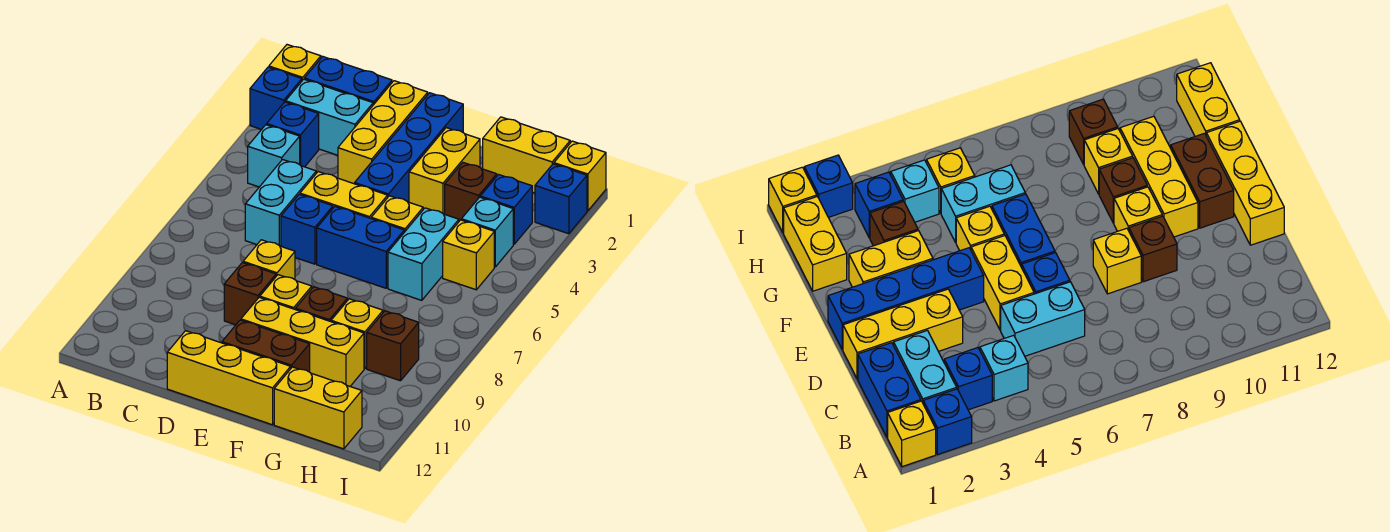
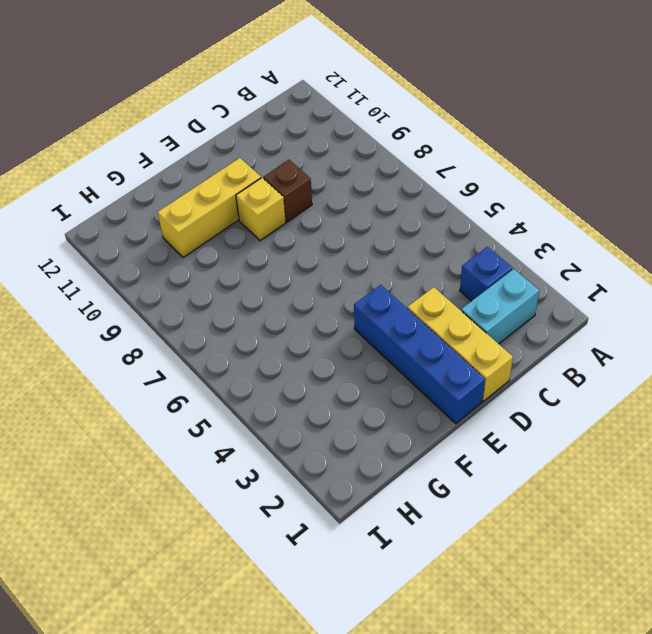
none -> yellow 1x1 brick [269,45,321,80]
none -> blue 1x1 brick [250,67,302,130]
none -> blue 1x2 brick [305,57,392,105]
none -> cyan 1x1 brick [248,125,300,187]

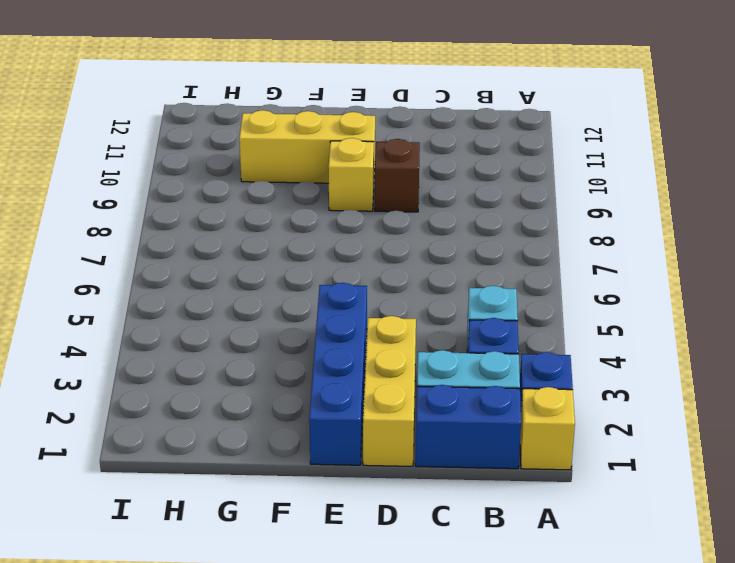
none -> cyan 1x2 brick [245,160,316,246]
none -> yellow 1x2 brick [300,172,388,218]
none -> blue 1x1 brick [281,194,333,264]
none -> yellow 1x1 brick [243,240,295,279]

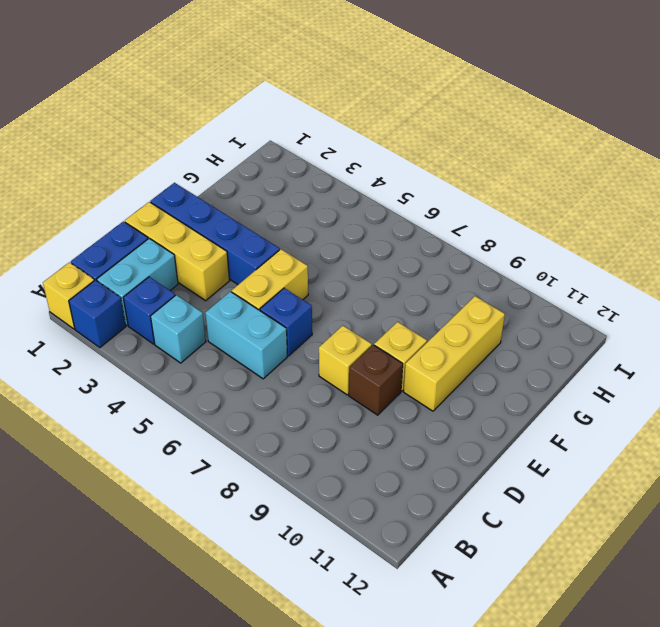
none -> yellow 1x3 brick [167,331,291,425]
none -> blue 1x2 brick [317,207,404,288]
none -> brown 1x2 brick [222,320,310,372]
none -> yellow 1x2 brick [409,128,480,214]

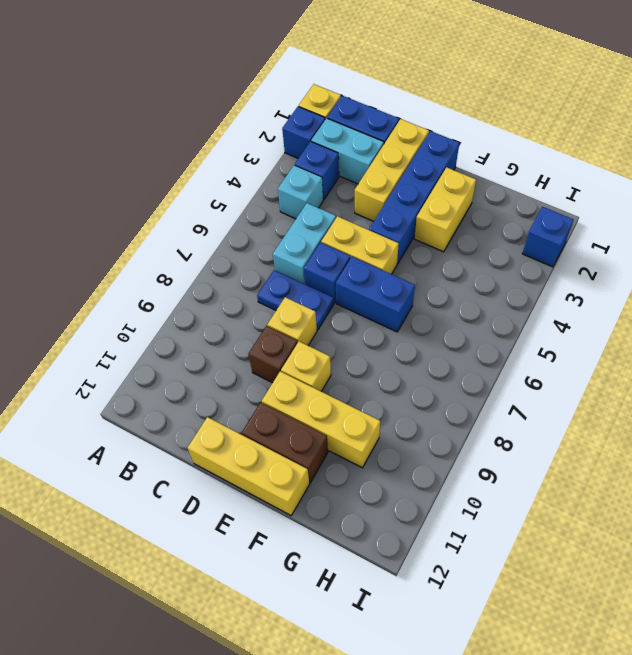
blue 1x2 plate [257,270,334,330] -> none
none -> yellow 1x1 brick [371,196,423,232]
none -> brown 1x1 brick [295,287,347,322]
none -> yellow 1x2 brick [483,117,570,193]
none -> brown 1x1 brick [445,163,497,221]

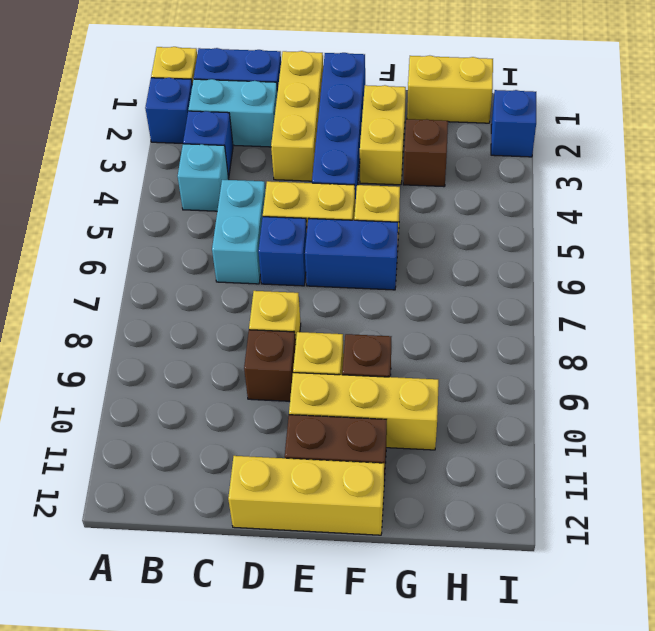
none -> cyan 1x2 brick [388,208,459,300]
none -> yellow 1x1 brick [331,299,383,369]
none -> yellow 1x2 brick [274,367,362,449]
none -> blue 1x1 brick [480,175,532,244]

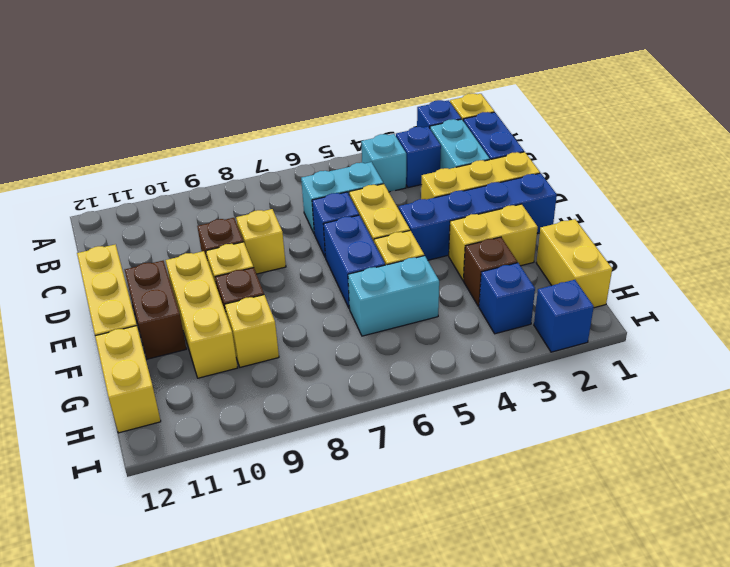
none -> cyan 1x1 brick [461,197,513,267]
none -> yellow 1x1 brick [443,220,494,290]
none -> brown 1x1 brick [367,311,419,381]
none -> yellow 1x1 brick [554,141,606,211]

